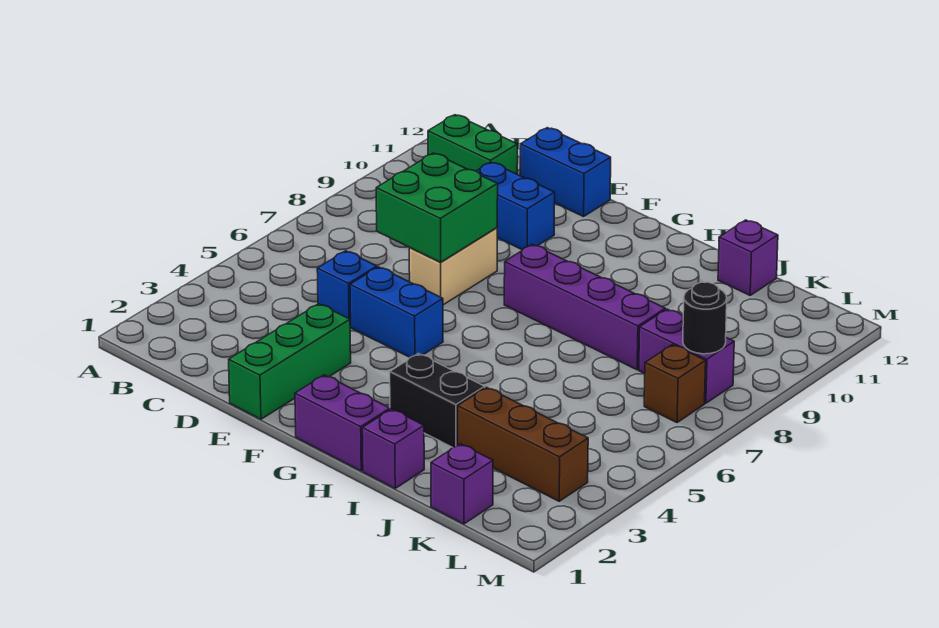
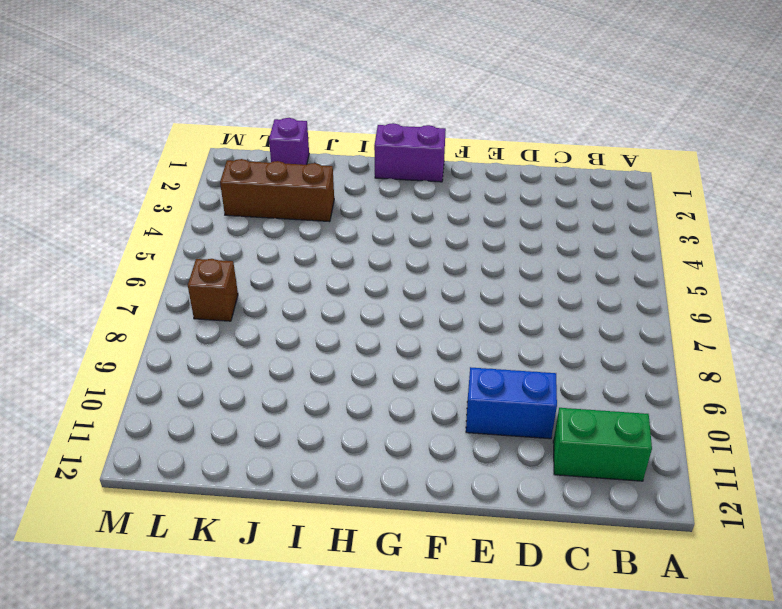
none -> blue 1x1 brick [317,251,377,326]
none -> blue 1x2 brick [520,128,611,217]
none -> green 1x3 brick [229,304,351,419]

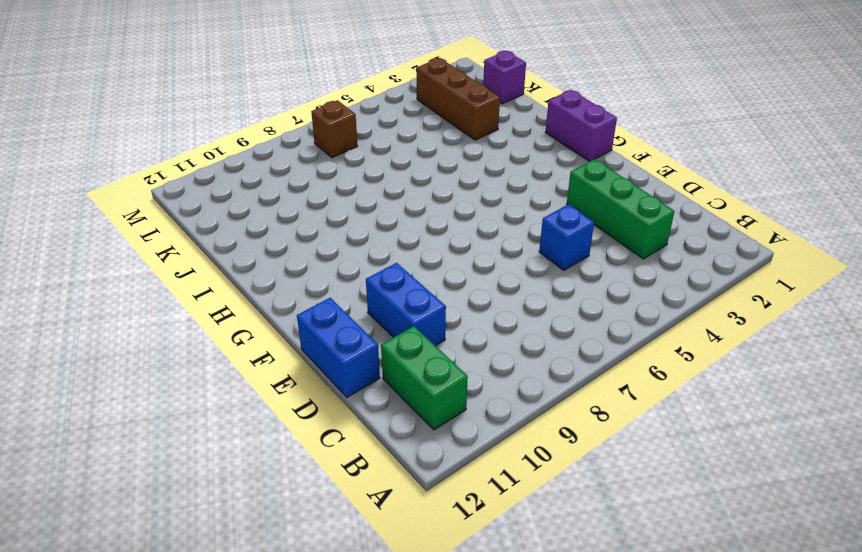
green 1x3 brick [567,159,675,259] -> green 1x3 brick turned to [229,304,351,419]
none -> blue 1x2 brick [350,267,443,357]
none -> tan 1x2 brick [409,228,497,305]
none -> purple 1x4 brick [504,244,665,370]

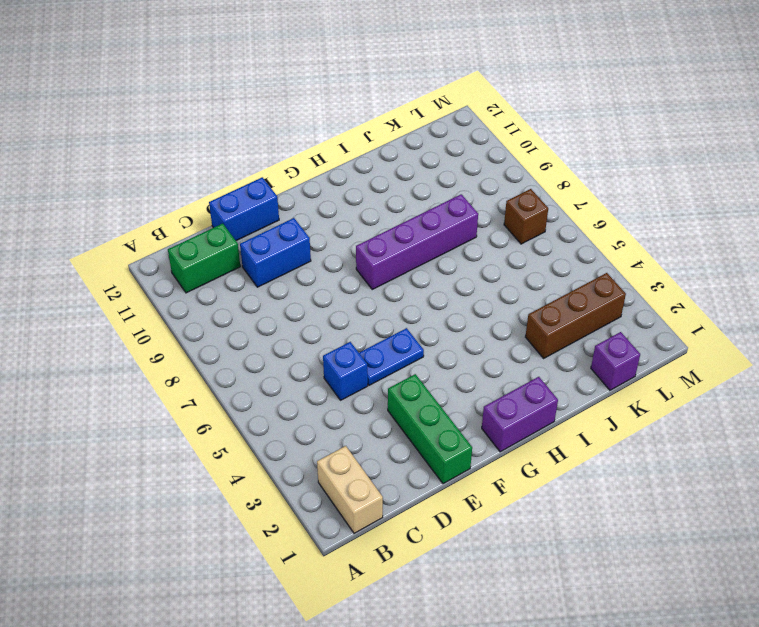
tan 1x2 brick [317,446,383,533] -> tan 1x2 brick moved to [409,228,497,305]
blue 1x2 plate [359,328,424,385] -> blue 1x2 brick [350,267,443,357]
none -> black 1x2 brick [390,354,485,448]
none -> purple 1x1 brick [362,409,424,488]
none -> purple 1x1 brick [718,220,778,295]

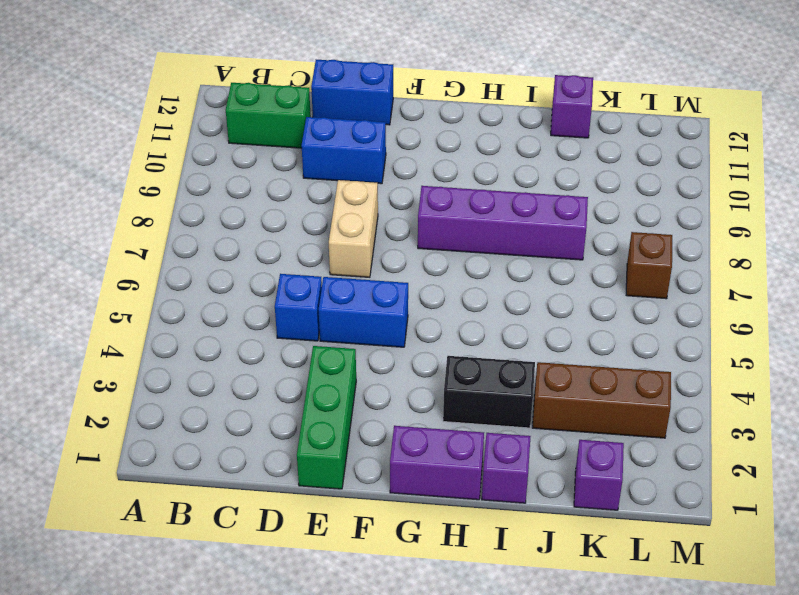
none -> purple 1x2 brick [639,309,734,403]
none -> green 2x2 brick [376,153,498,262]
none -> black 1x1 round brick [683,282,727,354]

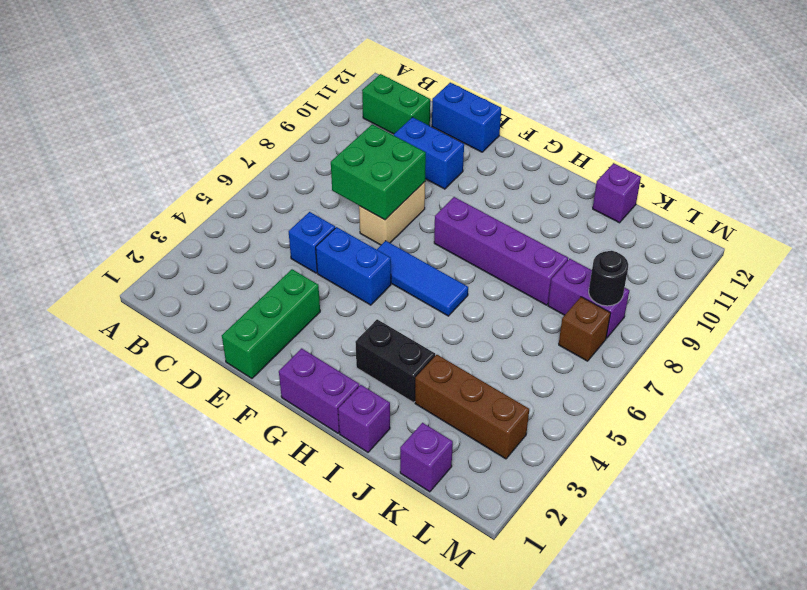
blue 1x3 tile [377,241,468,316] -> none

